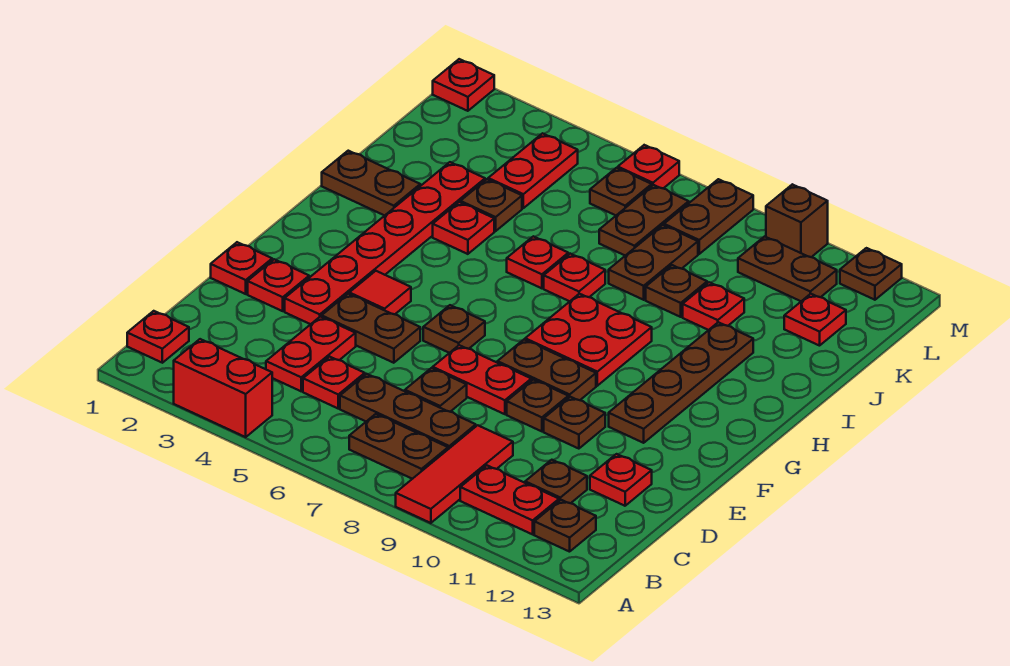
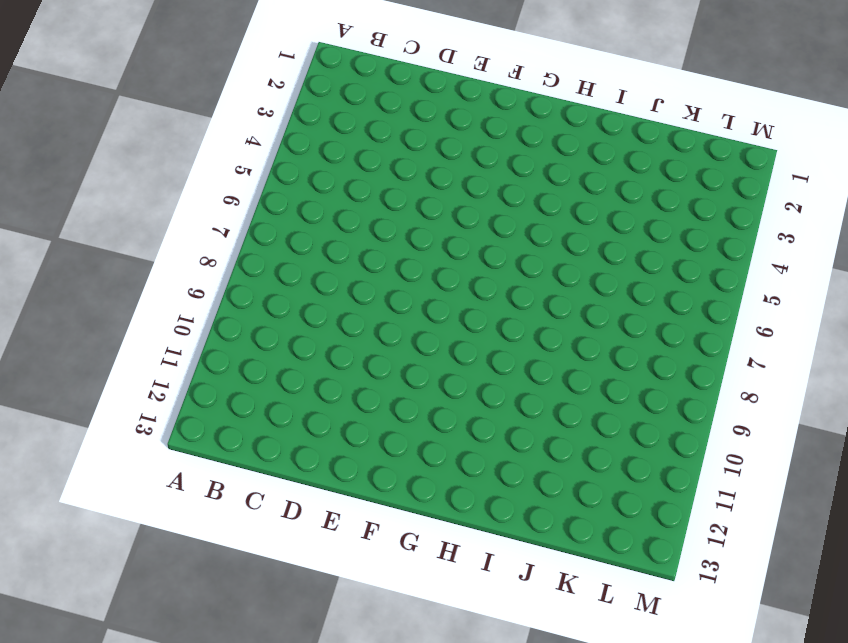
none -> red 1x2 brick [174,339,272,437]
none -> red 1x3 tile [396,425,513,523]
none -> red 1x1 plate [127,311,189,363]
none -> brown 1x2 plate [349,414,448,479]

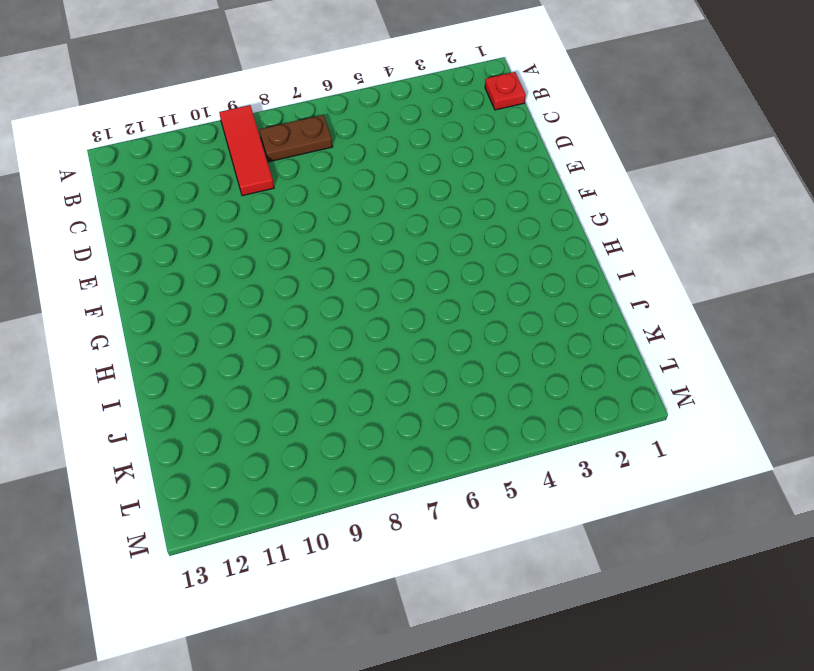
none -> red 1x2 brick [174,339,272,437]
none -> red 1x2 plate [460,466,559,534]
none -> brown 1x1 plate [534,500,596,552]
none -> red 1x2 plate [266,317,356,391]

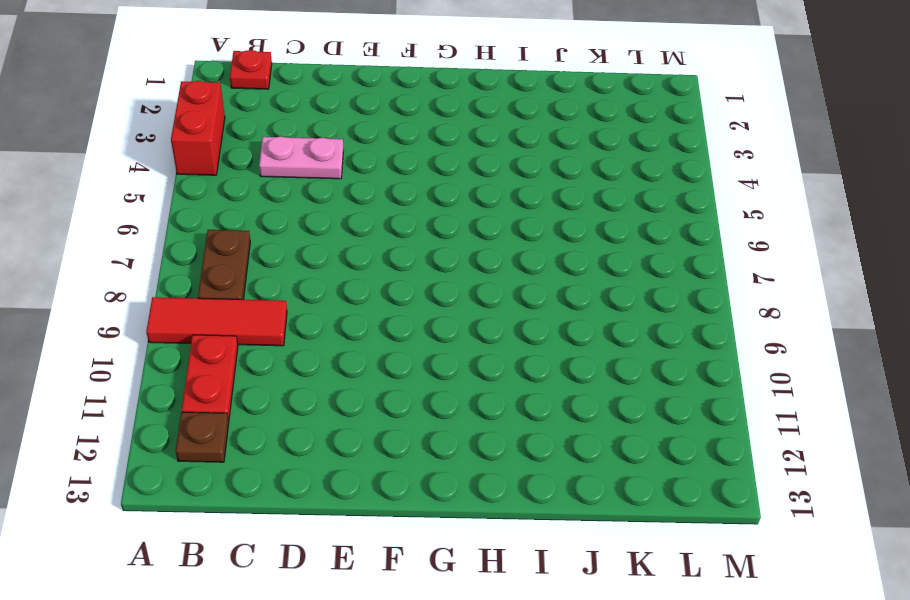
pink 1x2 plate [259,136,343,179] -> red 1x2 plate [266,317,356,391]
none -> red 1x1 plate [303,357,365,408]
none -> brown 1x3 plate [340,374,476,449]
none -> brown 1x1 plate [525,460,587,503]
none -> brown 1x1 plate [405,368,467,412]

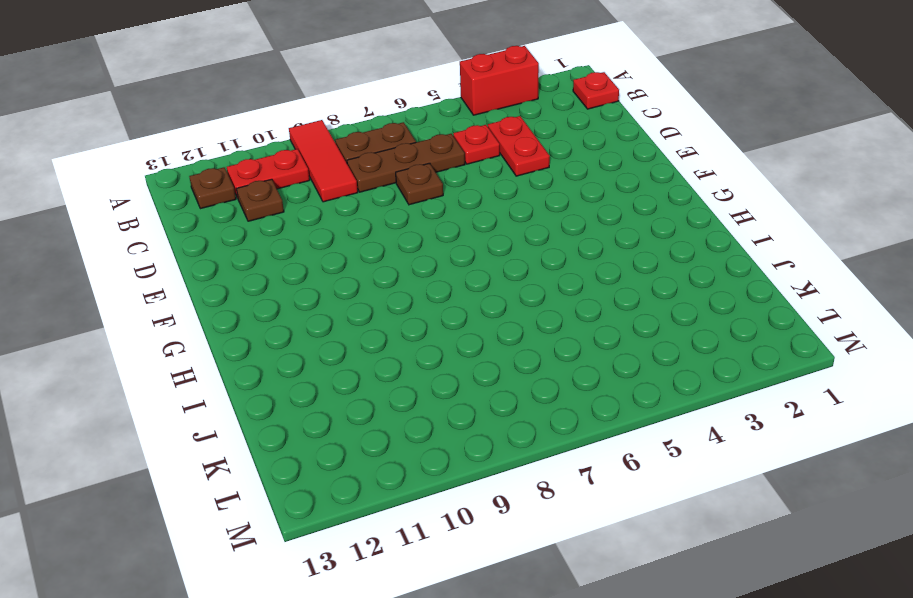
none -> red 1x1 plate [590,454,652,506]
none -> red 1x1 plate [211,242,272,294]
none -> red 1x1 plate [248,259,309,311]
none -> red 1x6 plate [285,162,485,324]

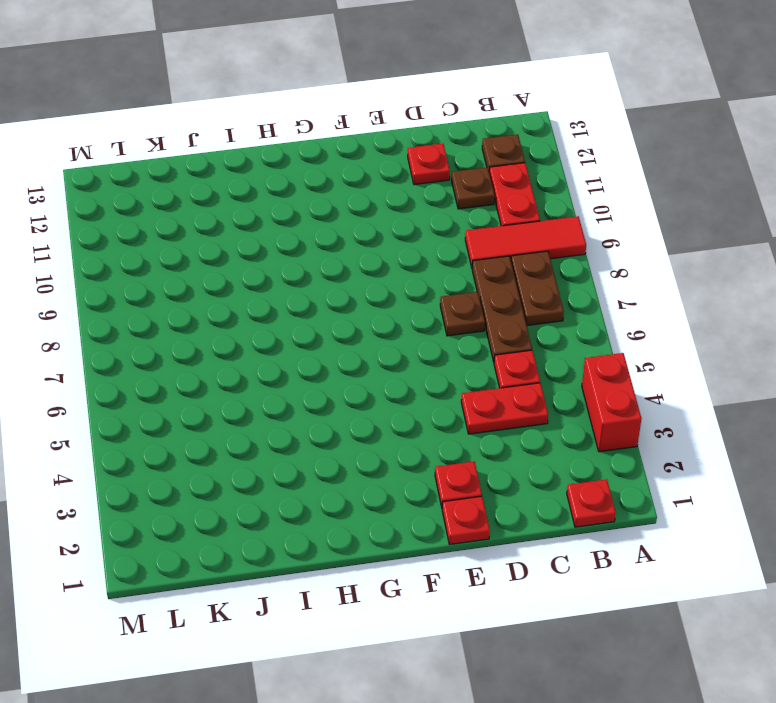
none -> red 1x6 plate [285,162,485,324]
none -> brown 1x2 plate [322,294,420,363]
none -> red 1x2 plate [433,345,531,414]
none -> brown 1x1 plate [507,380,568,431]

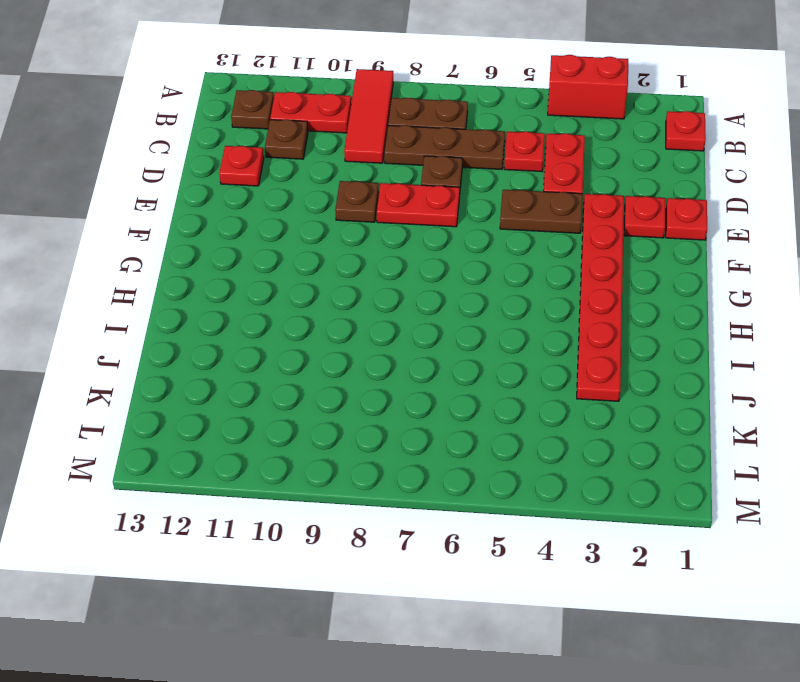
none -> brown 1x1 plate [544,397,605,449]
none -> red 1x1 tile [349,271,411,314]
none -> brown 1x1 plate [423,305,485,353]
none -> brown 1x2 plate [497,340,596,400]

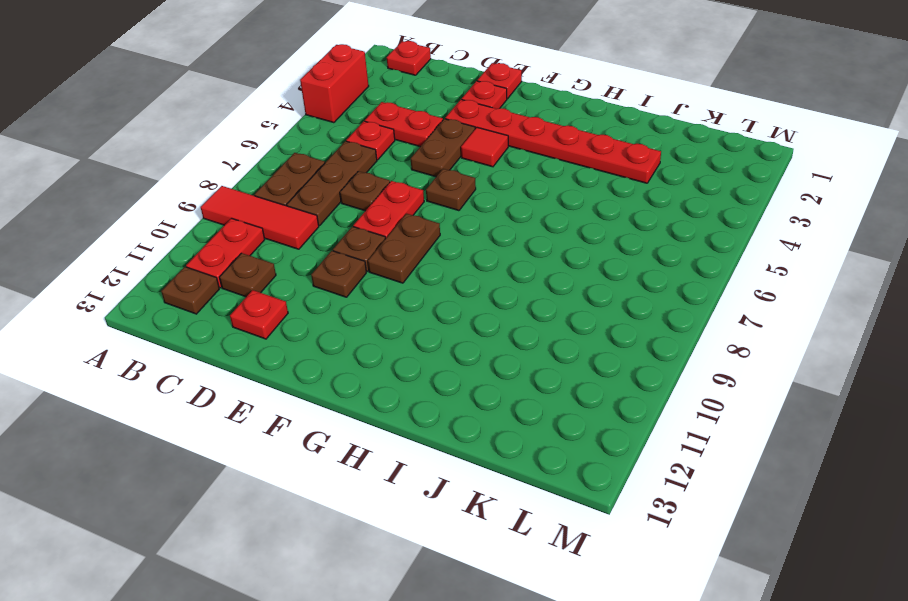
none -> brown 1x4 plate [609,322,753,443]
none -> red 2x2 plate [525,294,652,386]
none -> brown 1x2 plate [322,151,420,216]
none -> red 1x1 plate [433,202,494,254]

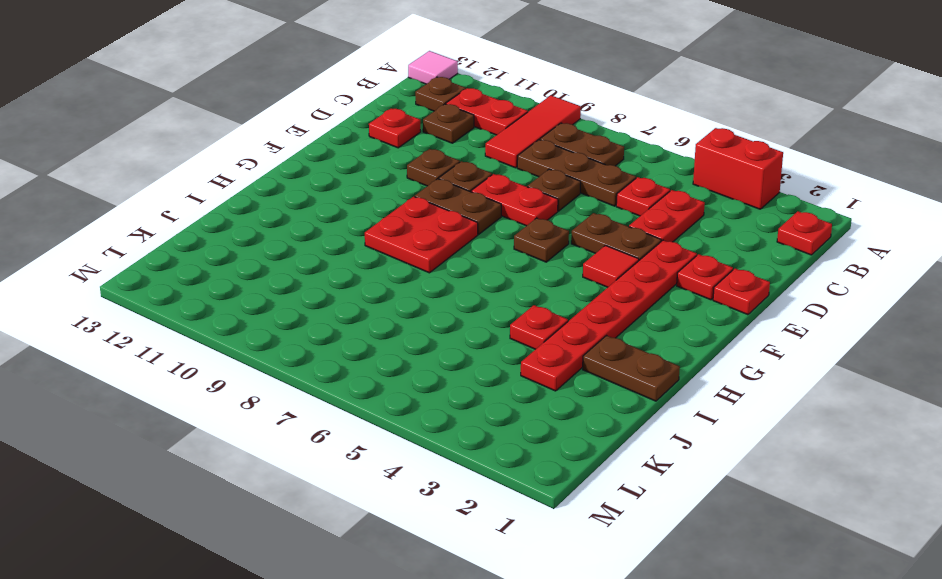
pink 1x1 tile [408,51,458,84] -> none
none -> brown 1x4 plate [609,322,753,443]
none -> red 1x1 plate [507,236,568,288]
none -> red 1x1 plate [544,254,605,301]
none -> brown 1x1 plate [460,179,522,231]

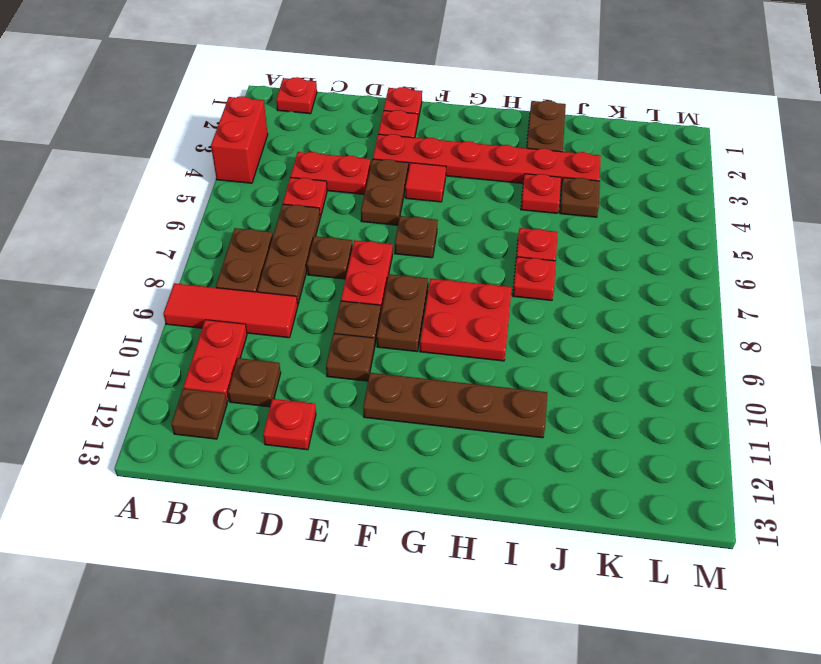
none -> brown 1x2 plate [609,225,698,300]
none -> brown 1x1 plate [646,265,707,317]
none -> red 1x1 plate [683,282,744,330]
none -> red 1x2 plate [488,133,578,208]

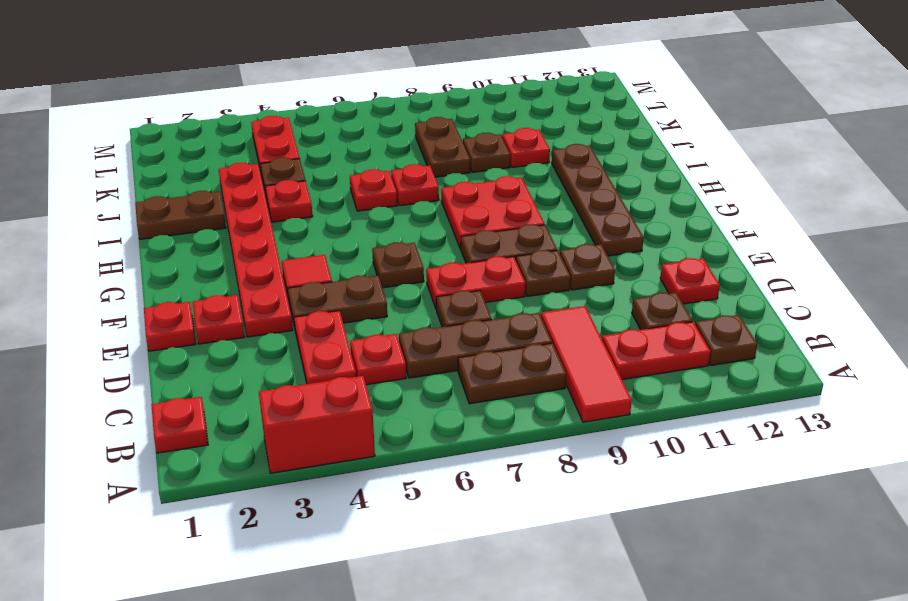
none -> brown 1x2 plate [599,185,689,256]
none -> red 1x1 plate [784,294,846,346]
none -> brown 1x1 plate [590,168,652,215]
none -> brown 1x2 plate [664,179,753,254]

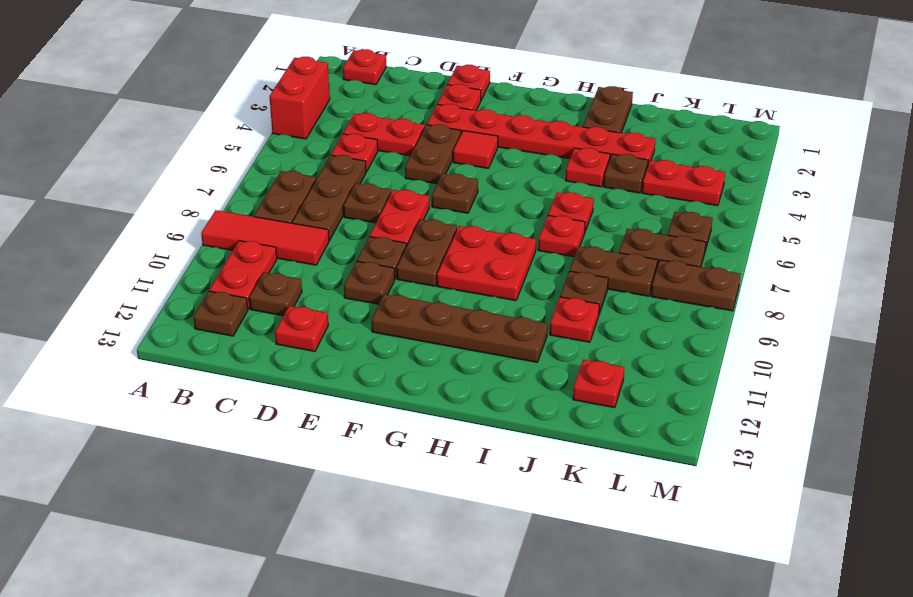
none -> brown 1x2 plate [738,236,837,301]
none -> red 1x1 plate [433,59,494,111]
none -> red 1x1 plate [618,145,679,188]
none -> brown 1x1 brick [766,184,828,257]

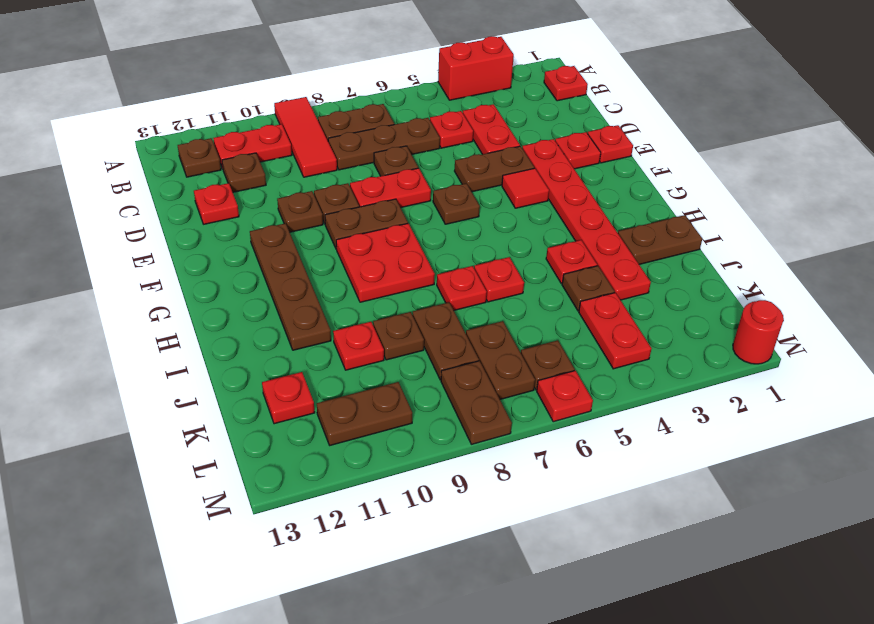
red 1x1 round brick [733,300,784,364] -> red 1x1 plate [433,59,494,111]
none -> brown 1x1 brick [766,184,828,257]
none -> brown 1x1 plate [840,248,902,300]

